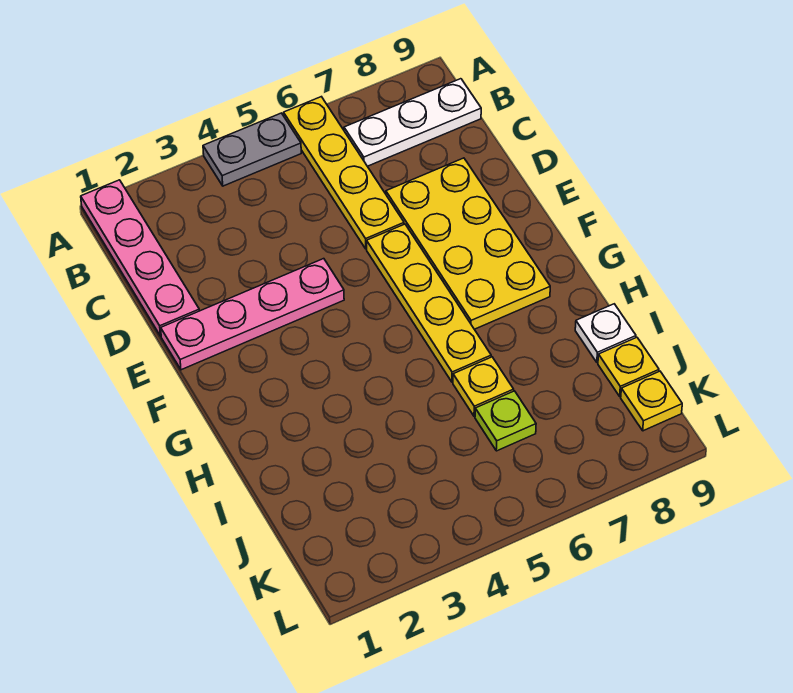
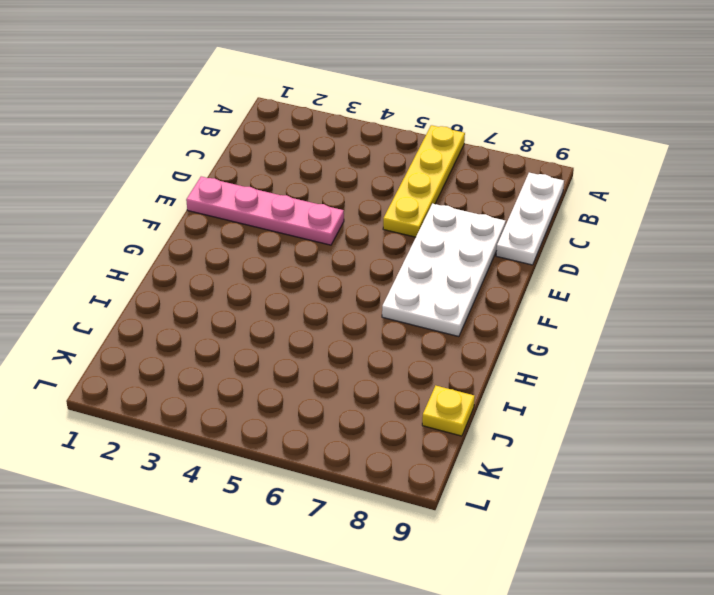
white 1x3 plate [496,173,564,265] -> white 1x3 plate turned to [344,79,481,166]
white 2x4 plate [382,204,506,337] -> yellow 2x4 plate [386,158,550,329]
none -> pink 1x4 plate [81,180,199,336]
none -> grey 1x2 plate [203,113,301,186]
none -> yellow 1x4 plate [367,224,491,382]

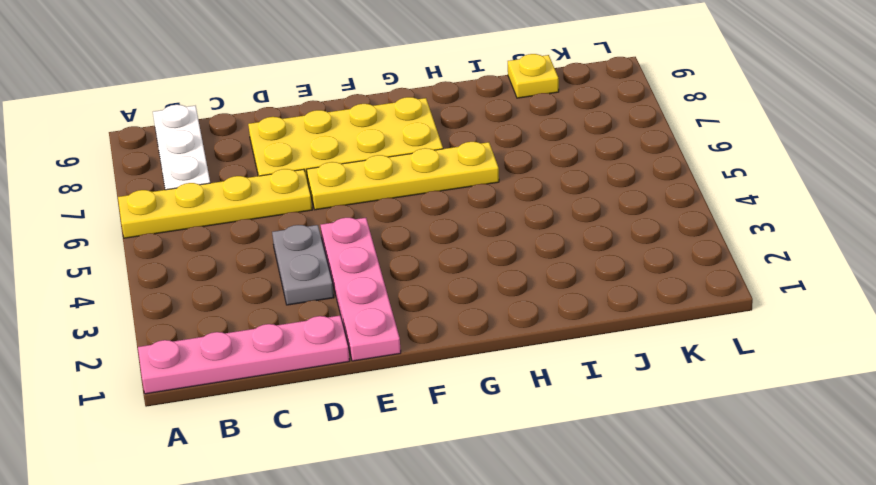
grey 1x2 plate [272,225,334,305] -> grey 1x2 plate moved to [203,113,301,186]
none -> yellow 1x1 plate [453,357,514,416]
none -> white 1x1 plate [575,304,636,362]
none -> lime 1x1 plate [475,391,536,451]

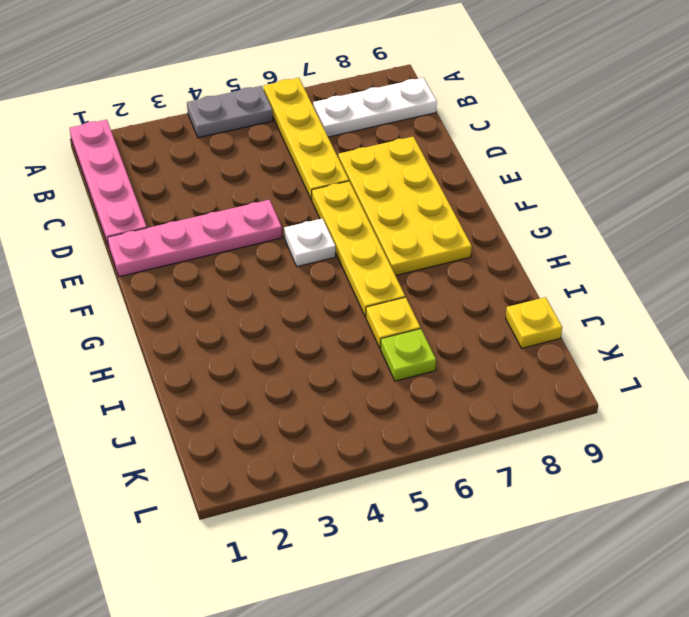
white 1x1 plate [284,218,335,267] -> white 1x1 plate moved to [575,304,636,362]
none -> yellow 1x1 plate [621,371,682,431]

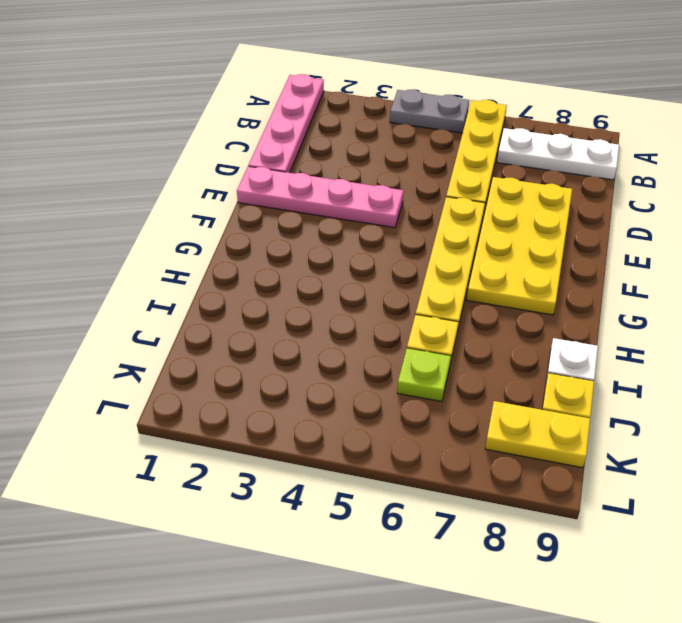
yellow 1x2 plate [485,401,590,468] -> yellow 1x1 plate [621,371,682,431]

